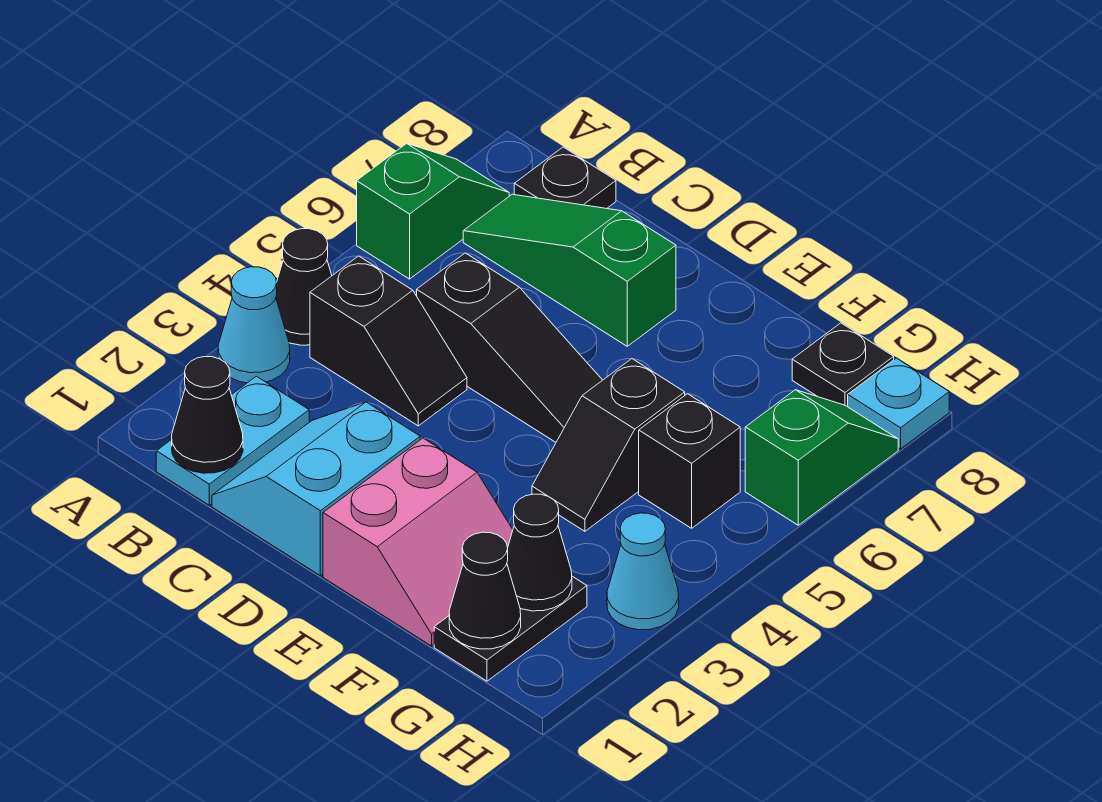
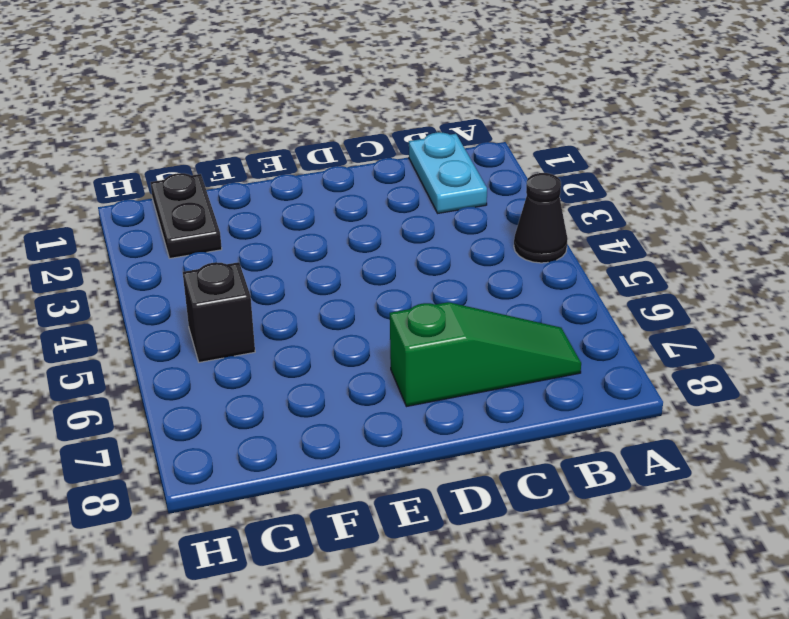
none -> cyan 1x1 cone [218,267,290,383]
none -> green 1x2 slope [357,143,509,279]
none -> black 1x2 slope [310,256,467,426]

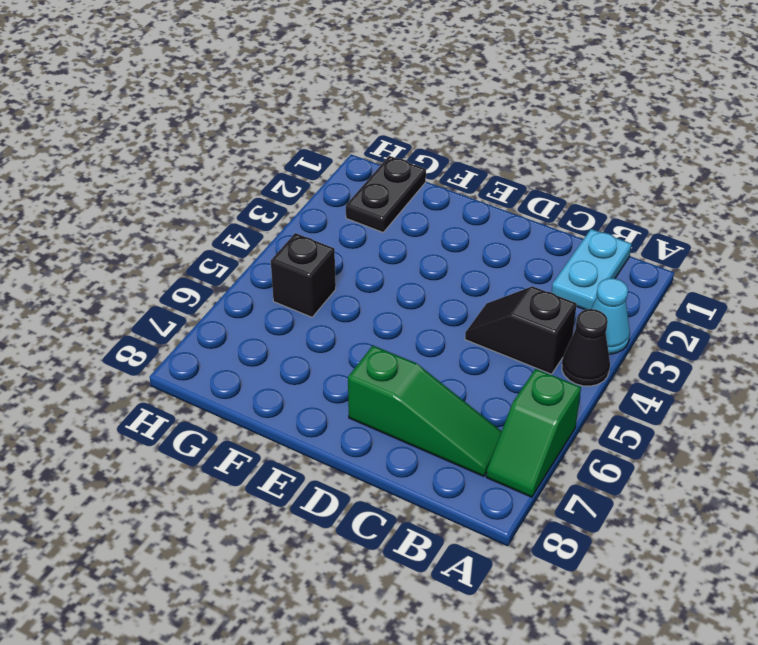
none -> black 1x1 plate [514,147,616,209]
none -> cyan 2x2 slope [212,402,420,576]
none -> black 1x3 slope [417,253,602,442]

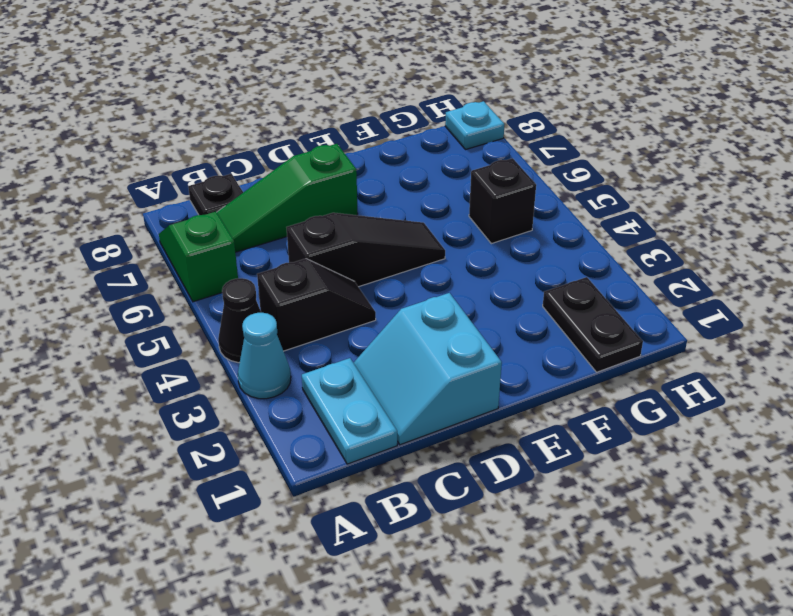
none -> pink 2x2 slope [323,438,513,646]
none -> black 1x2 slope [532,359,685,531]
none -> black 1x1 plate [792,323,894,407]

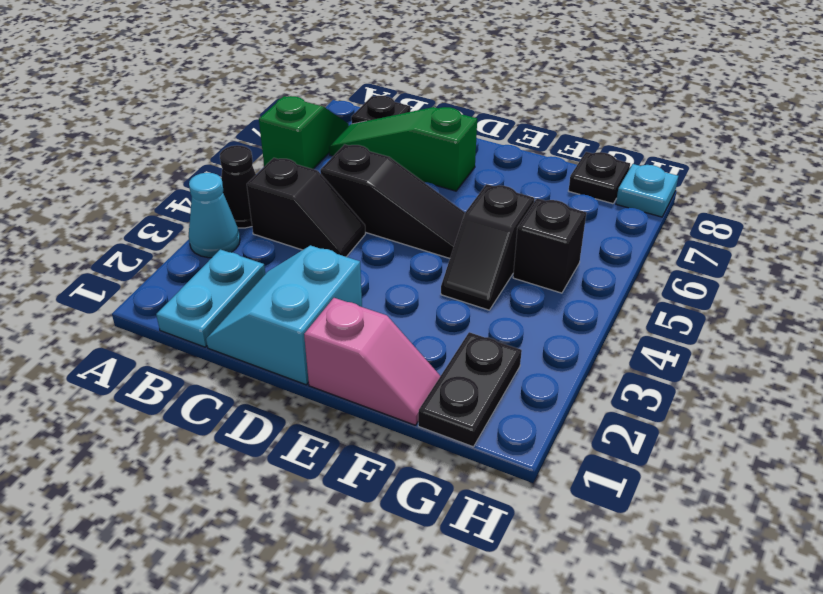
pink 1x2 slope [304,298,440,425] -> pink 2x2 slope [323,438,513,646]
none -> cyan 1x1 cone [607,513,679,630]
none -> green 1x2 slope [745,390,898,525]
none -> black 1x1 cone [172,357,243,473]

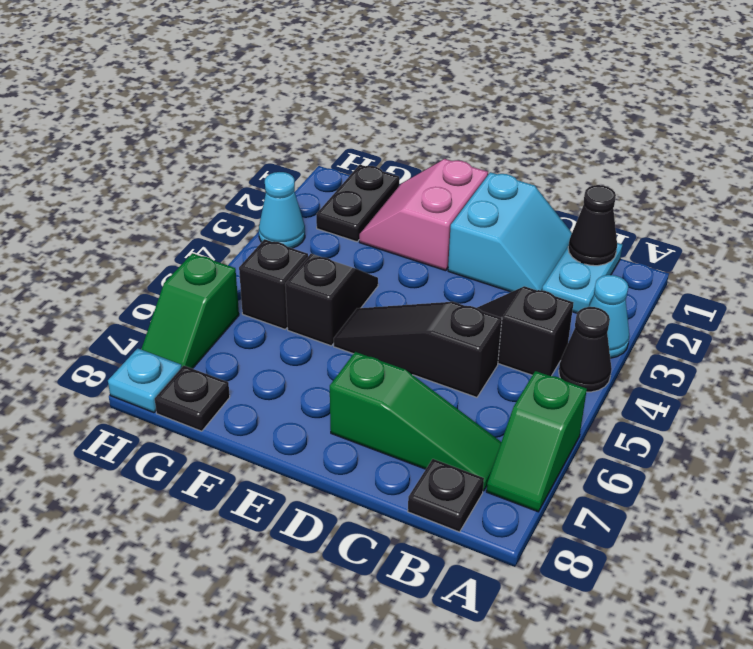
none -> black 1x1 cone [449,532,521,649]
none -> black 1x1 cone [507,494,572,611]

